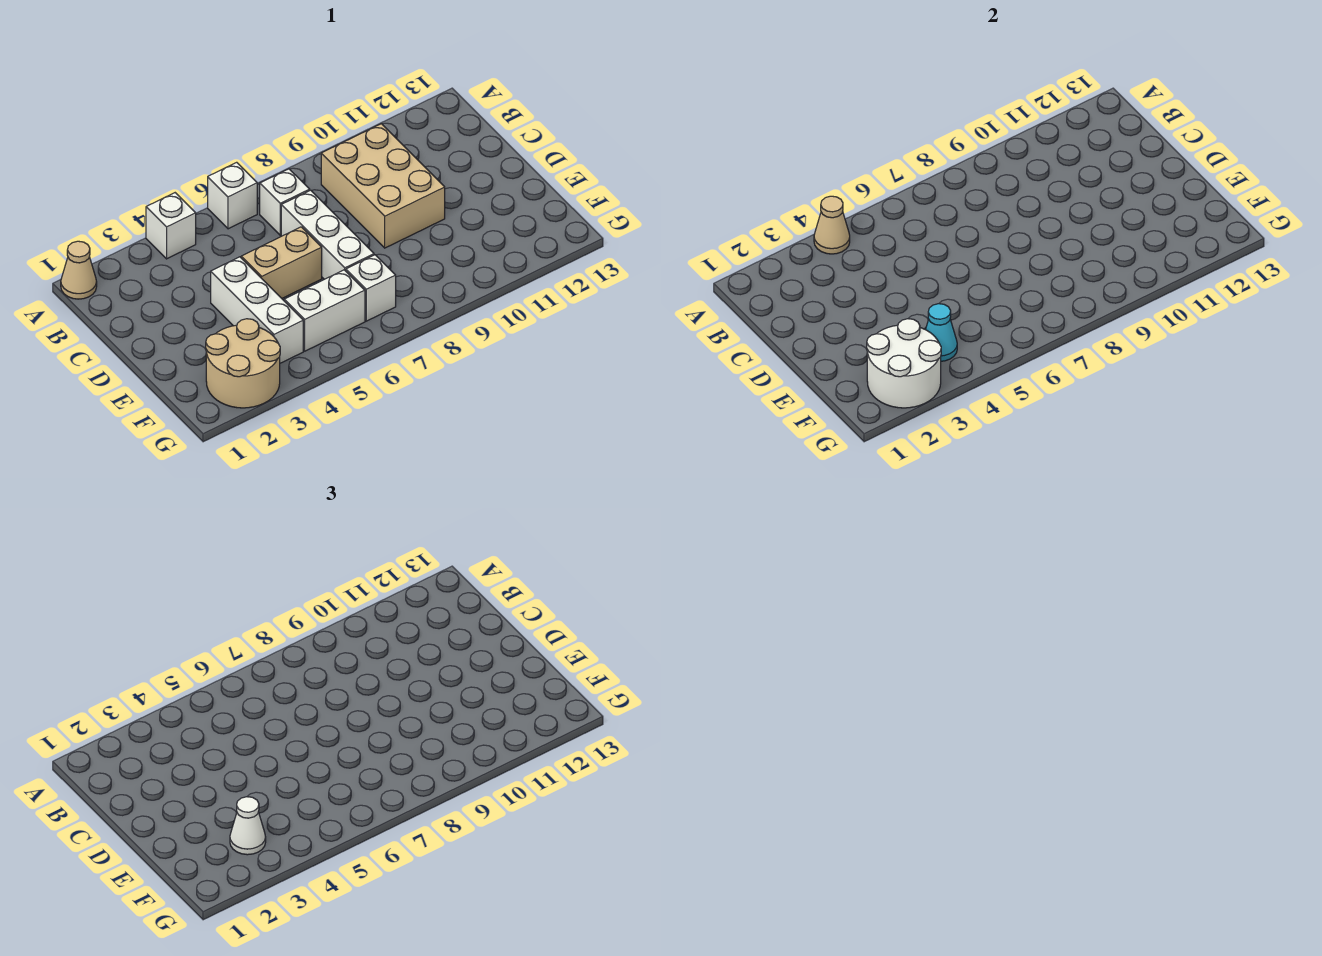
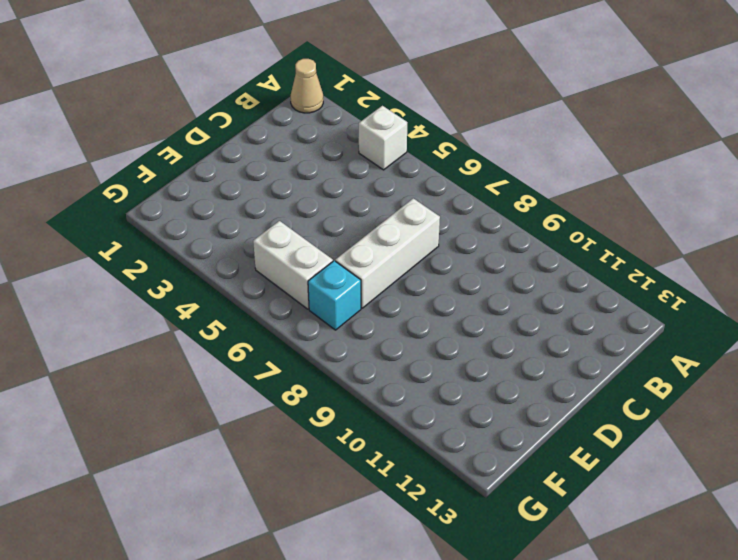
cyan 1x1 brick [308,261,361,330] -> white 1x1 brick [346,255,396,321]
none -> white 1x1 brick [208,162,257,229]
none -> white 1x1 brick [260,169,310,235]
none -> tan 2x3 brick [321,124,445,248]

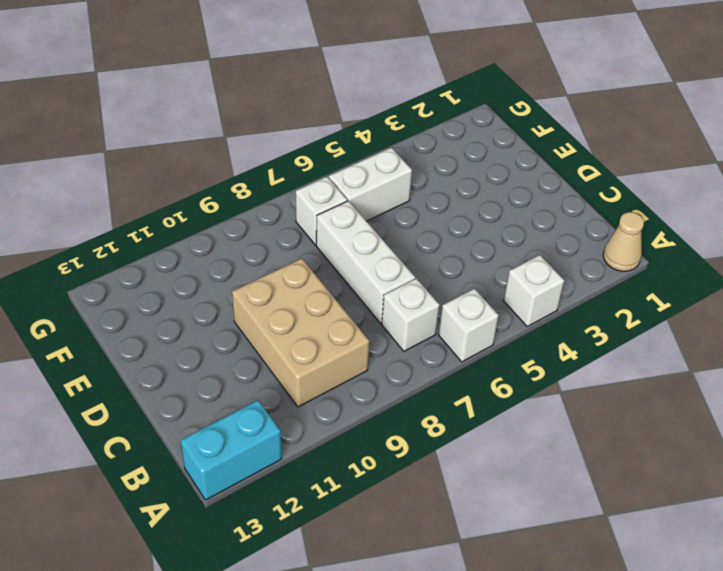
cyan 1x2 brick [181,400,282,500] -> none
none -> white 1x3 brick [211,257,303,363]
none -> tan 1x2 brick [241,227,322,298]
none -> tan 2x2 round brick [206,319,280,408]

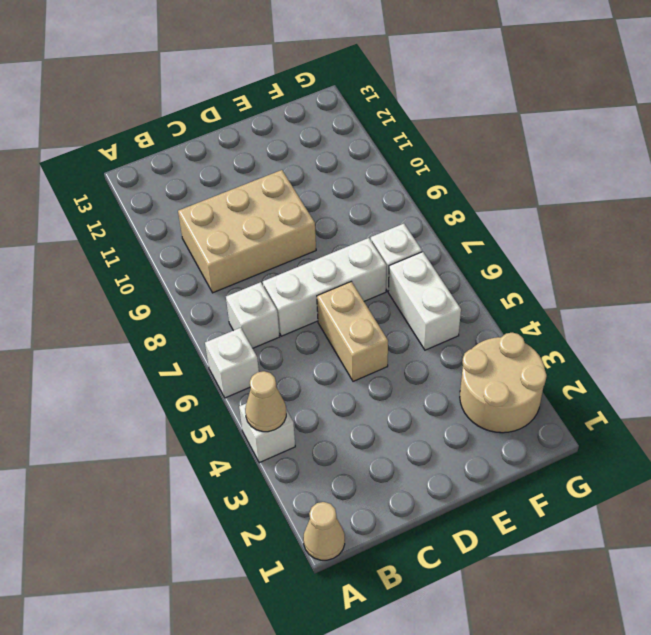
none -> white 1x3 brick [211,257,303,363]
none -> white 2x2 round brick [867,319,941,408]
none -> cyan 1x1 cone [926,304,957,361]

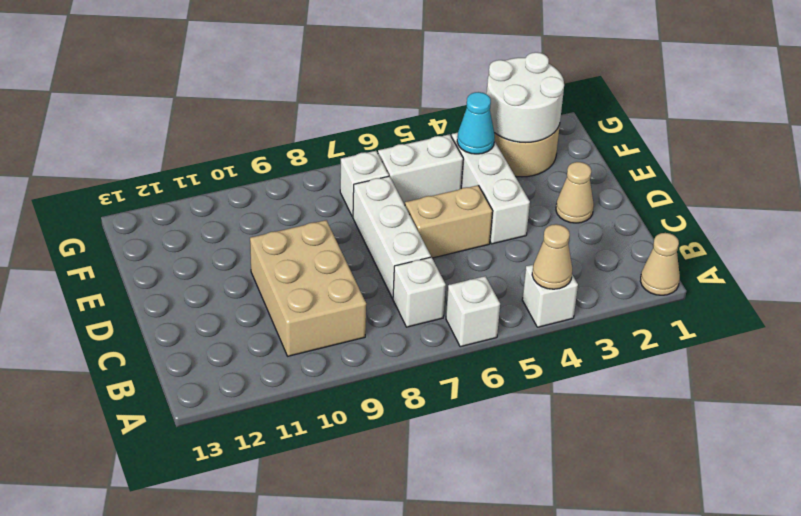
tan 1x1 cone [556,162,594,223] -> none
none -> white 1x1 cone [230,797,266,855]

